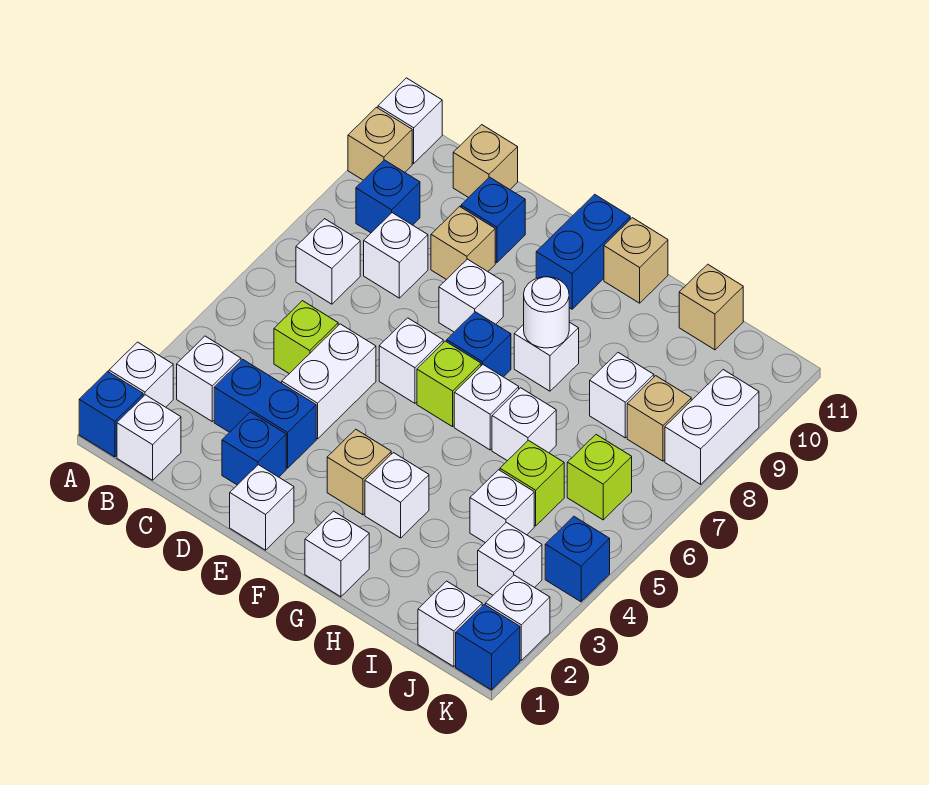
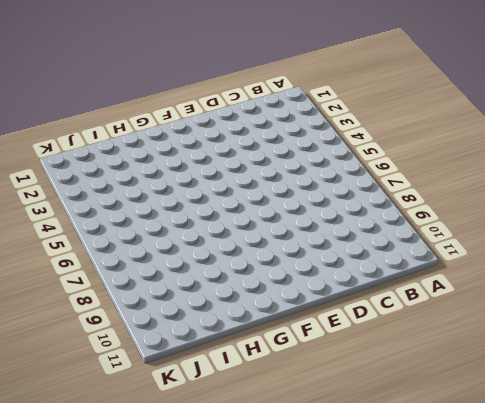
none -> blue 1x1 brick [79,371,143,457]
none -> white 1x1 brick [109,342,173,407]
none -> tan 1x1 brick [348,107,412,180]
none -> white 1x1 brick [378,78,442,163]

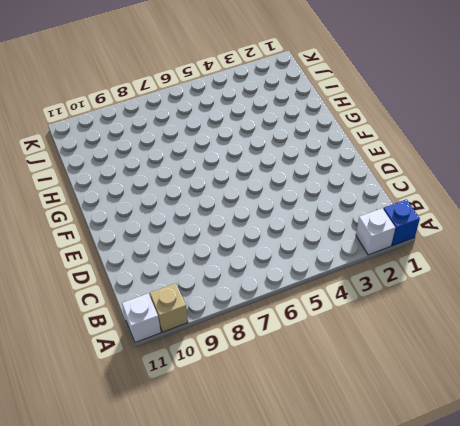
none -> white 1x1 brick [117,395,181,480]
none -> white 1x1 brick [177,336,241,421]
none -> white 1x1 brick [296,219,360,304]
none -> blue 1x1 brick [356,160,420,233]

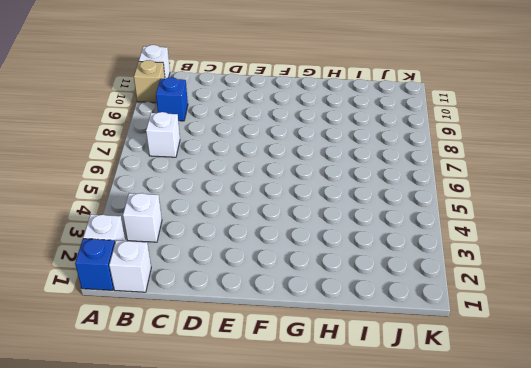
none -> blue 1x2 brick [214,359,316,468]
none -> lime 1x1 brick [274,301,338,374]
none -> white 1x1 brick [364,213,428,298]
none -> tan 1x1 brick [453,125,518,198]

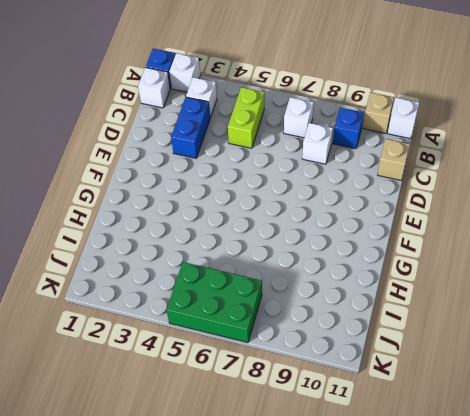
lime 1x2 brick [228,87,264,148] -> lime 1x1 brick [274,301,338,374]
green 2x3 brick [167,262,262,343] -> lime 1x1 brick [567,435,632,520]
none -> blue 1x1 brick [222,412,286,485]
none -> white 1x2 brick [282,324,376,439]
none -> tan 1x1 brick [431,207,495,280]
none -> blue 1x1 brick [461,177,525,263]

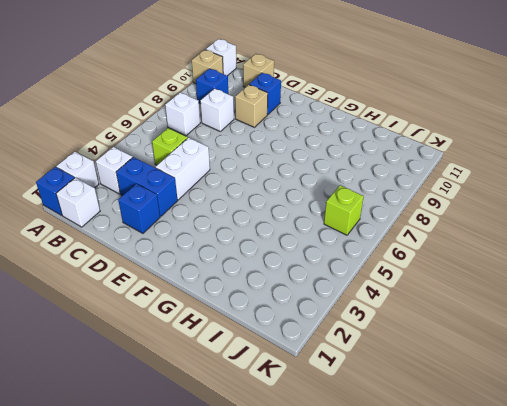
none -> white 1x1 brick [230,465,294,550]
none -> white 1x1 brick [379,318,443,403]
none -> white 1x1 brick [439,259,503,332]
none -> tan 1x1 brick [327,429,391,515]

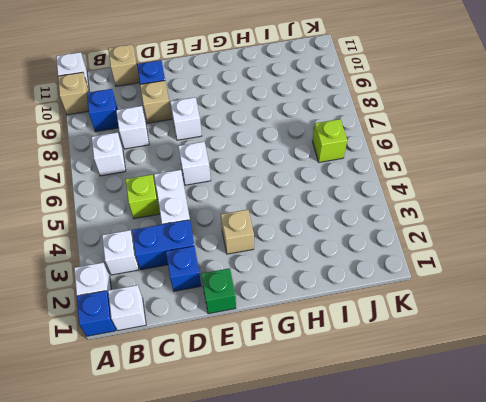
green 1x1 brick [201,268,236,314] -> white 1x1 brick [230,465,294,550]
none -> lime 1x1 brick [417,341,481,427]
none -> blue 1x1 brick [447,312,511,377]
none -> blue 1x2 brick [536,194,630,309]
none -> white 1x1 brick [305,511,369,597]

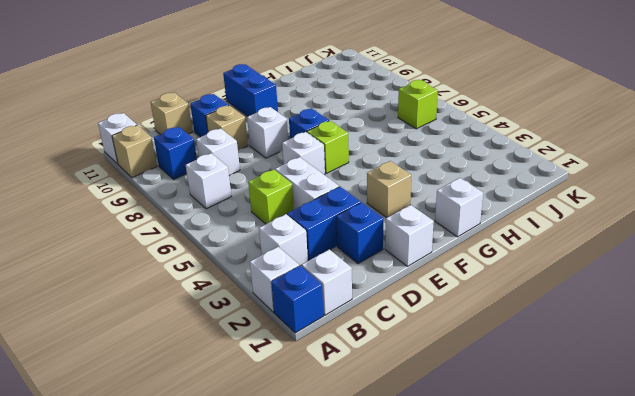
none -> white 1x1 brick [365,453,429,538]
none -> white 1x1 brick [454,365,519,450]
none -> white 1x1 brick [514,322,579,391]
none -> tan 1x1 brick [604,218,668,303]

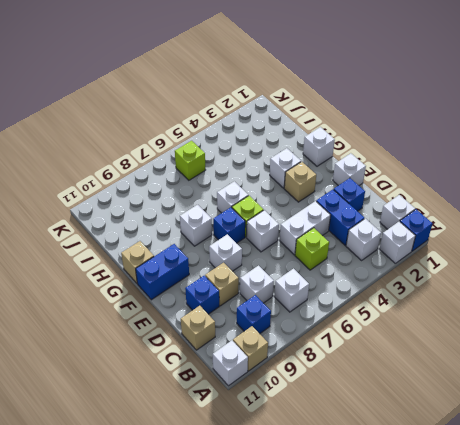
none -> white 1x1 brick [492,388,556,461]
none -> white 1x1 brick [470,470,534,543]
none -> lime 1x1 brick [500,440,564,526]
none -> white 1x1 brick [590,353,654,438]

